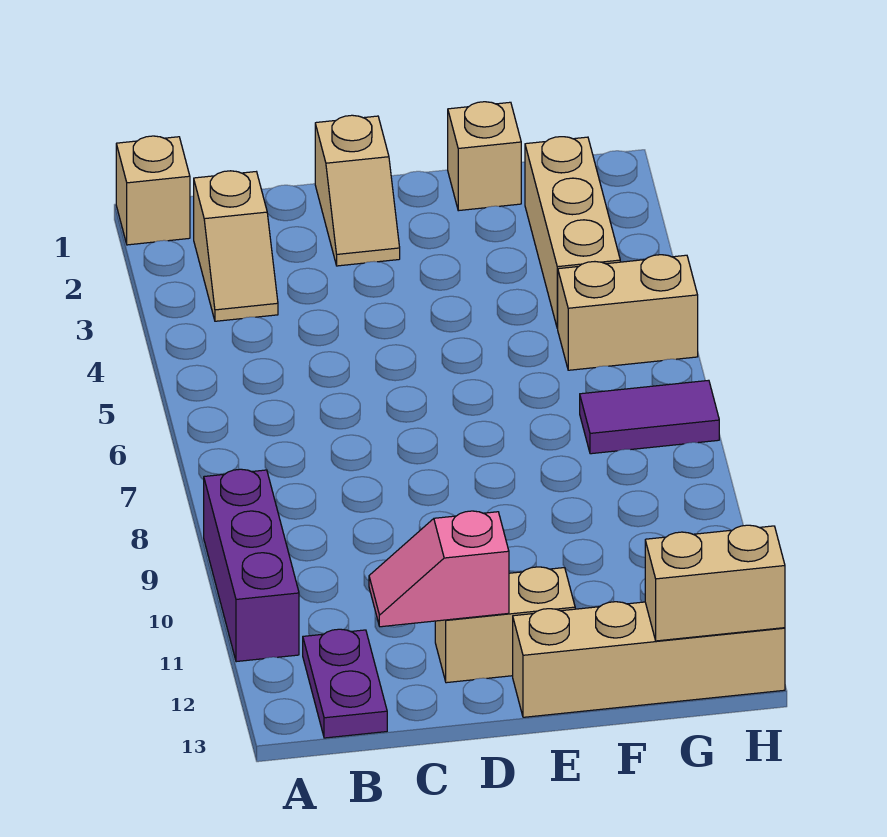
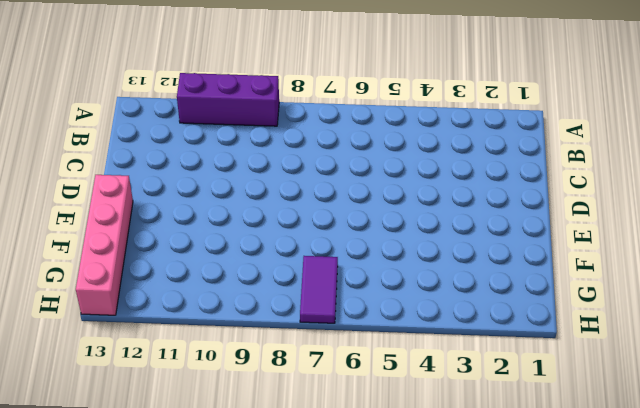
pink 1x4 brick [76,175,133,315] -> tan 1x4 brick [513,602,785,717]
none -> tan 1x1 brick [116,136,190,245]
none -> tan 1x2 slope [194,171,278,321]
none -> purple 1x2 plate [303,629,387,738]

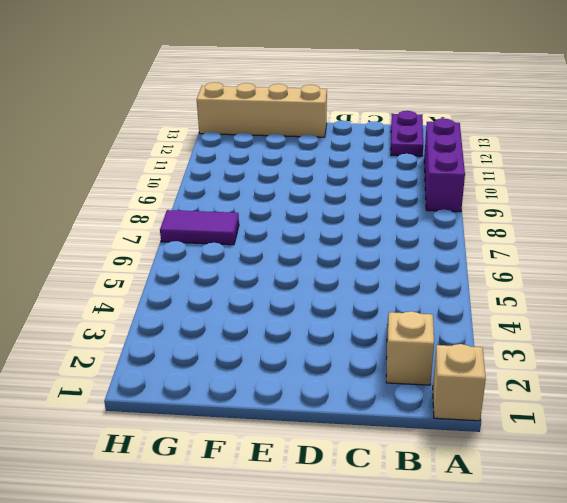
none -> tan 1x2 slope [315,115,400,266]
none -> tan 1x2 brick [435,567,575,683]
none -> tan 1x1 brick [448,102,521,211]

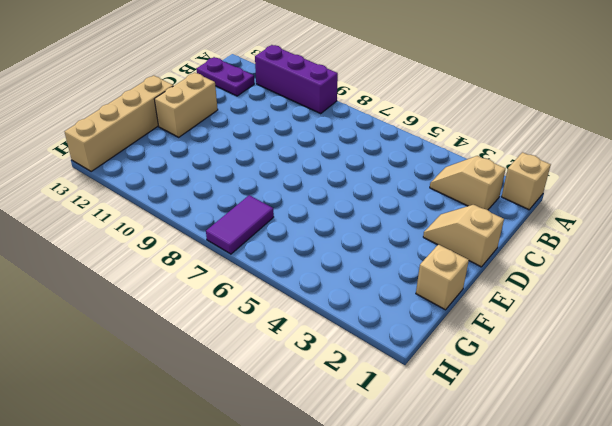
none -> tan 1x3 brick [525,137,620,328]
none -> tan 1x2 brick [557,255,698,370]
none -> pink 1x2 slope [369,511,509,627]

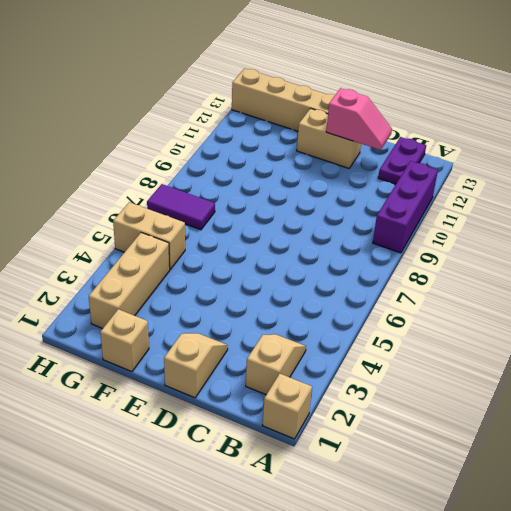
none -> tan 1x2 brick [645,525,785,641]

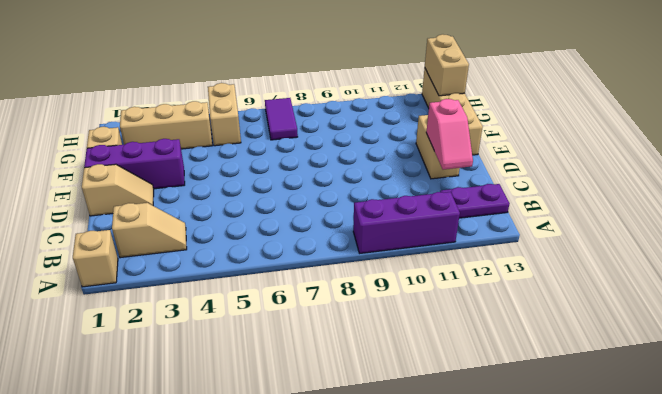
purple 1x3 brick [84,139,185,189] -> none

